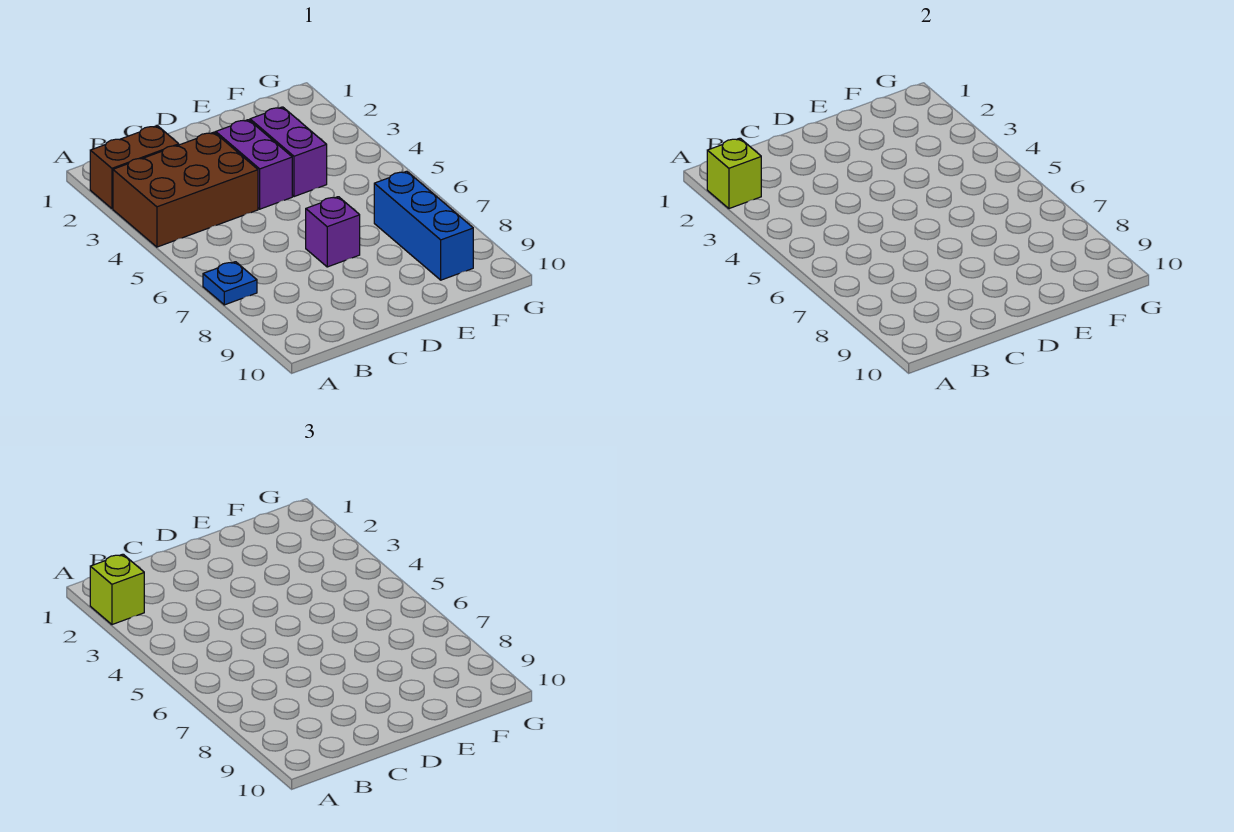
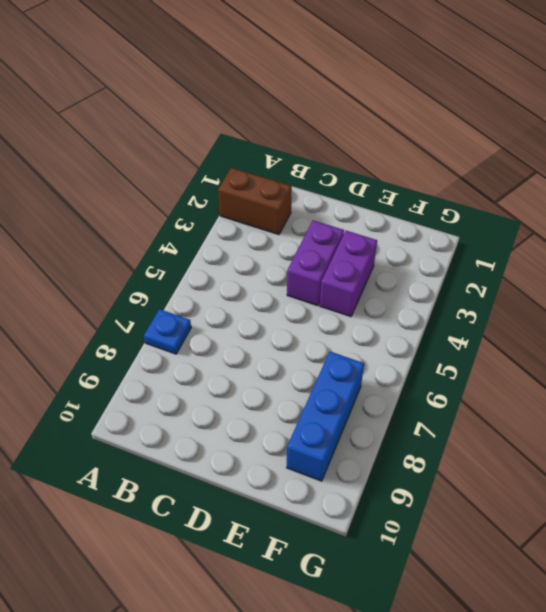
none -> brown 2x3 brick [113,132,258,247]
none -> purple 1x1 brick [306,197,360,267]

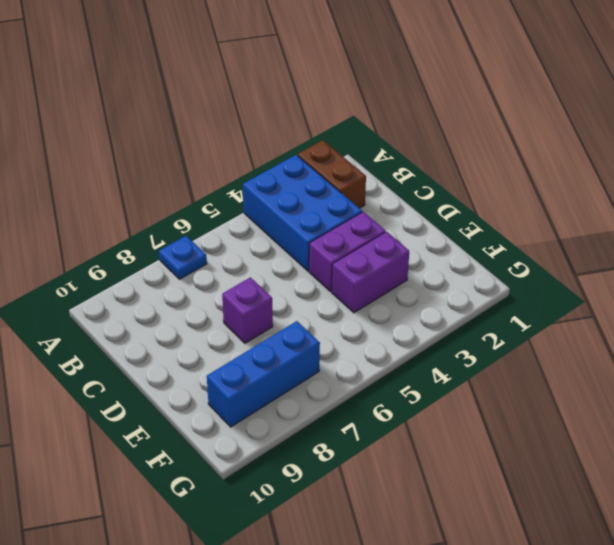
blue 2x3 brick [243,155,362,271] -> brown 2x3 brick [113,132,258,247]
none -> lime 1x1 brick [707,138,761,209]
none -> lime 1x1 brick [90,554,144,625]

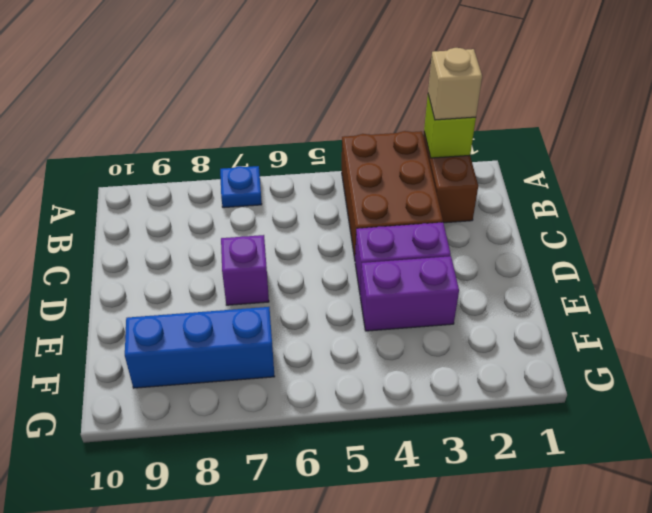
tan 1x1 brick [428,48,482,120] -> lime 1x1 brick [90,554,144,625]

